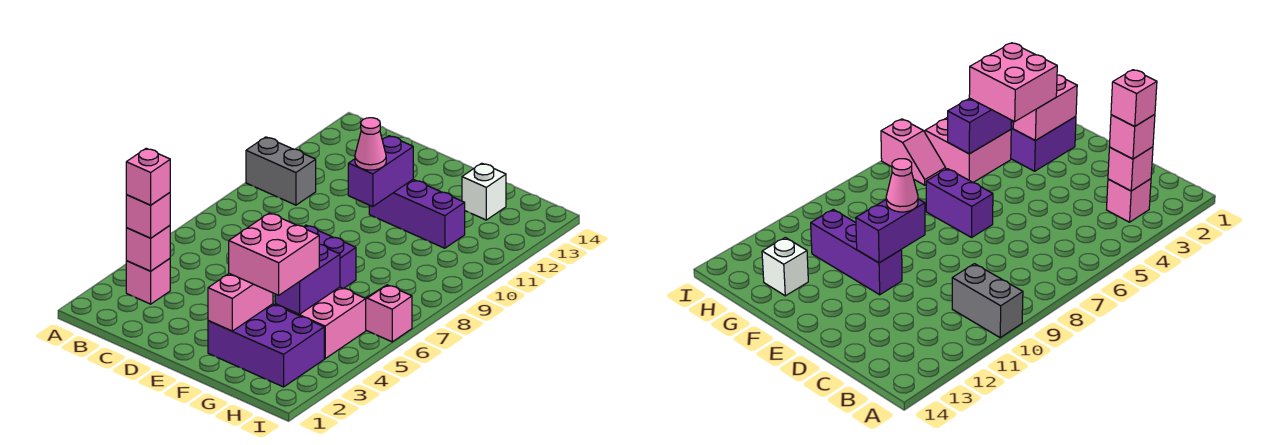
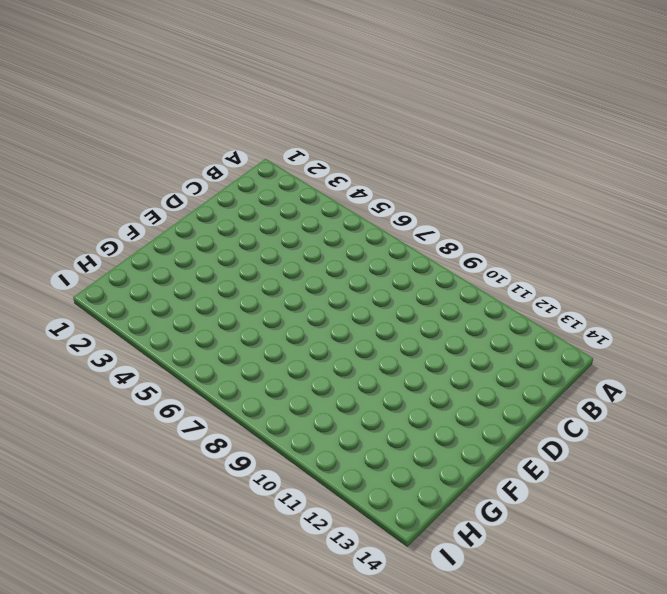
none -> grey 1x2 brick [246,137,316,205]
none -> pink 1x1 brick [126,259,170,304]
none -> purple 1x2 brick [304,225,356,289]

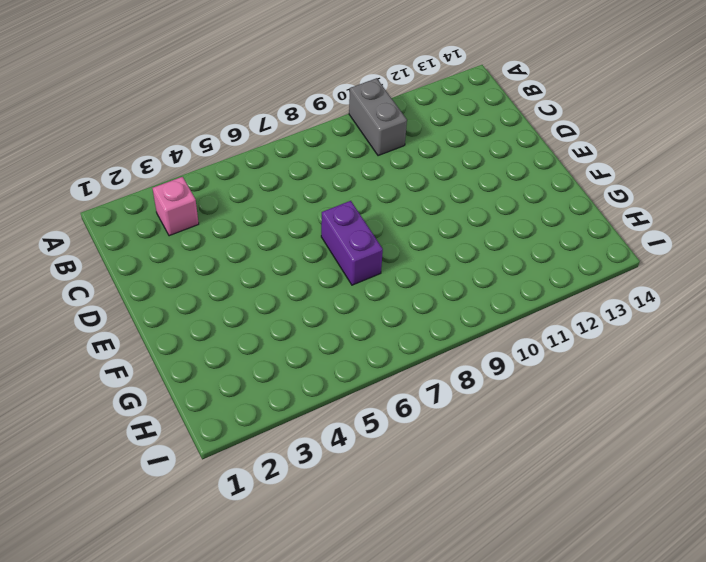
none -> purple 1x3 brick [369,179,465,248]
none -> purple 2x3 brick [208,304,324,387]
none -> pink 2x2 brick [275,287,366,359]

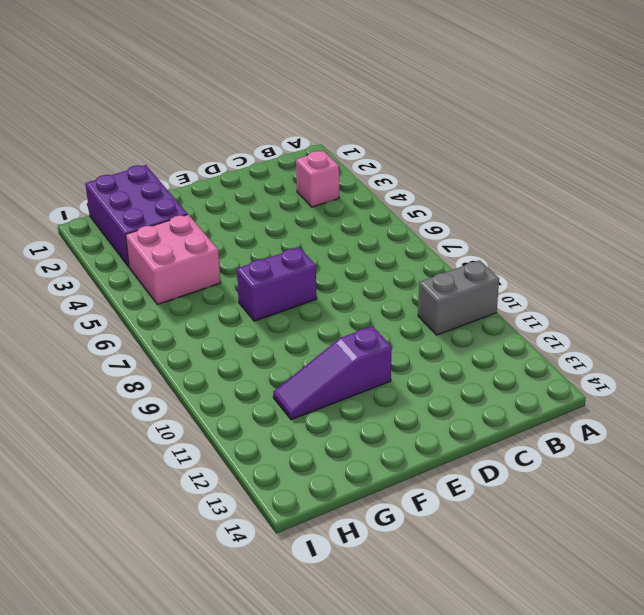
purple 1x3 slope [273,326,392,420] -> purple 1x3 brick [369,179,465,248]
purple 2x3 brick [85,165,188,267] -> purple 2x3 brick turned to [208,304,324,387]
none -> white 1x1 brick [462,163,506,220]
none -> pink 1x2 slope [365,285,412,342]
none -> pink 1x1 brick [126,226,170,271]

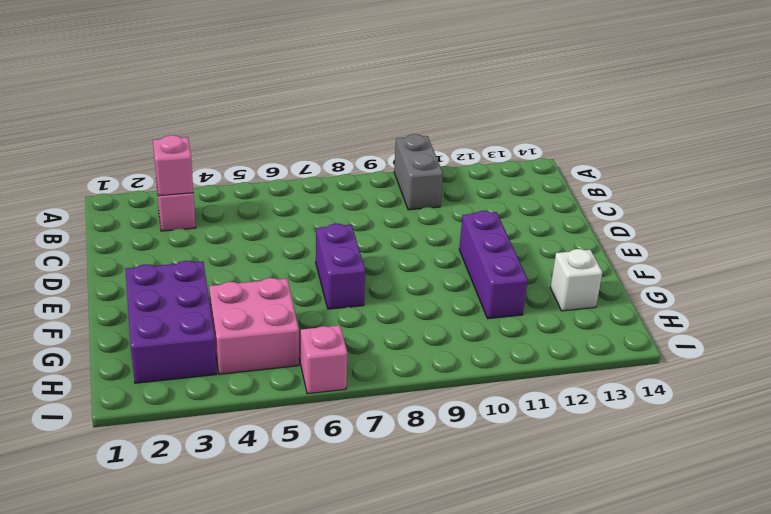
none -> purple 1x2 brick [348,136,413,207]
none -> pink 1x2 brick [208,274,273,331]
none -> purple 1x2 brick [275,244,340,314]

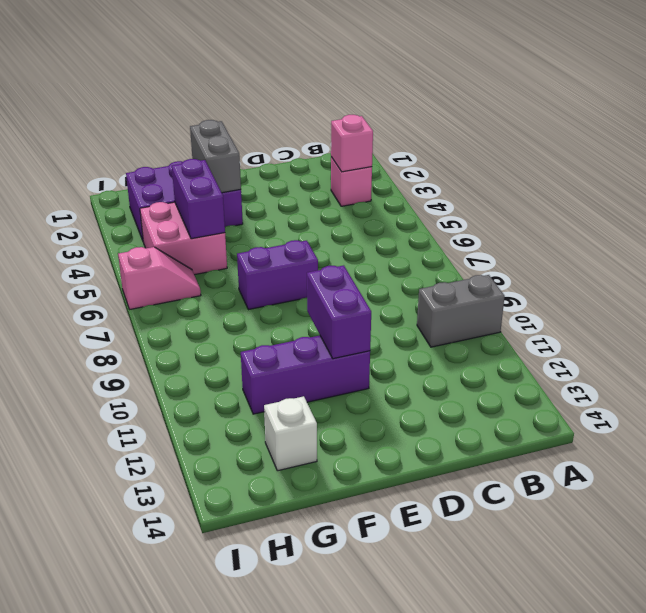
grey 1x2 brick [190,120,241,193] -> pink 1x2 brick [208,274,273,331]
none -> pink 1x1 brick [126,193,170,238]
none -> pink 1x1 cone [355,118,386,170]
none -> pink 2x2 brick [229,213,319,295]

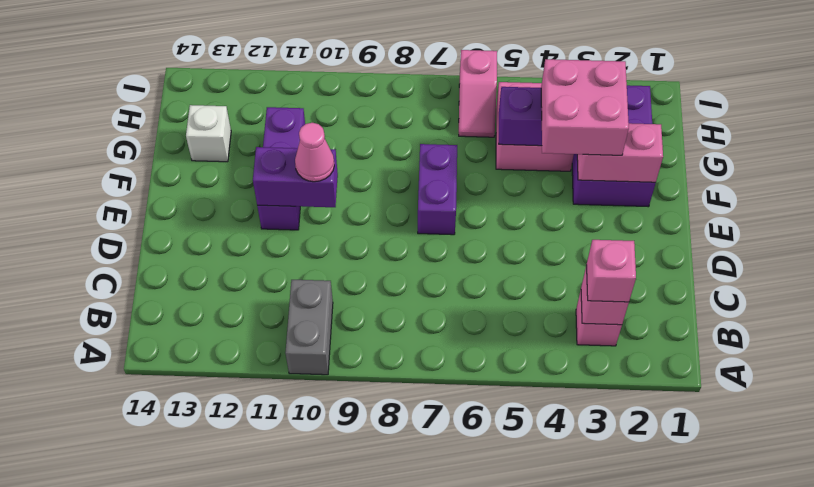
none -> pink 1x1 brick [126,148,170,205]

